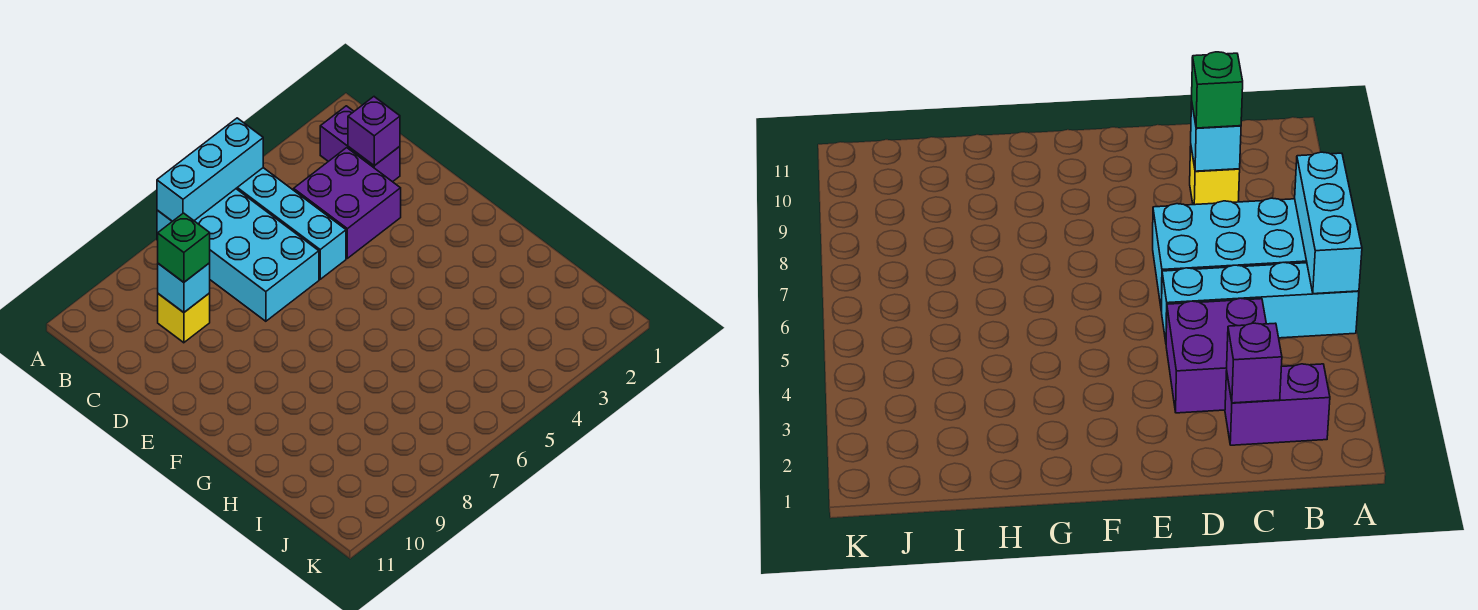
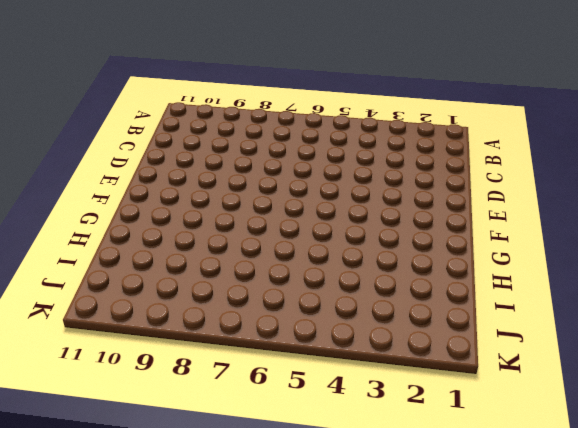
none -> cyan 1x4 brick [236,168,346,279]
none -> cyan 2x4 brick [157,189,319,321]

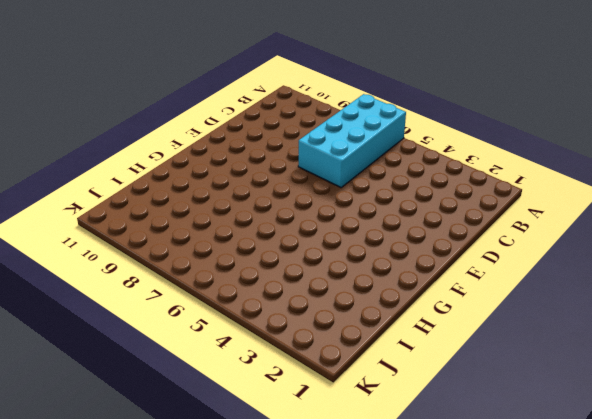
none -> cyan 1x4 brick [236,168,346,279]
none -> purple 1x2 brick [320,106,400,182]

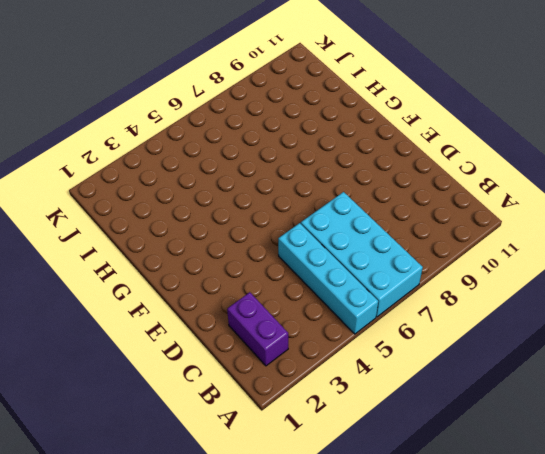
none -> purple 2x2 brick [294,148,401,258]
none -> yellow 1x1 brick [158,293,210,343]

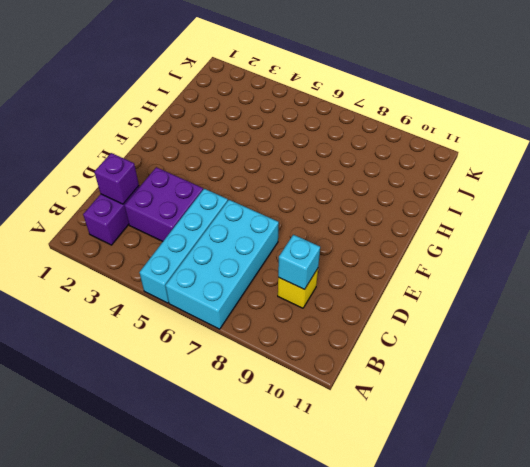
none -> cyan 1x3 brick [157,118,263,221]
none -> green 1x1 brick [158,213,210,282]

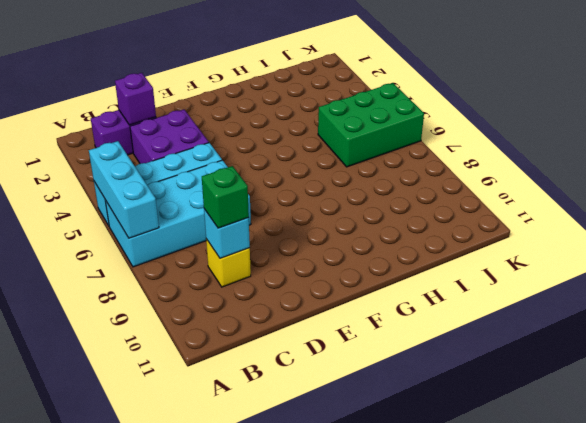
green 2x3 brick [318,83,424,167] -> none

